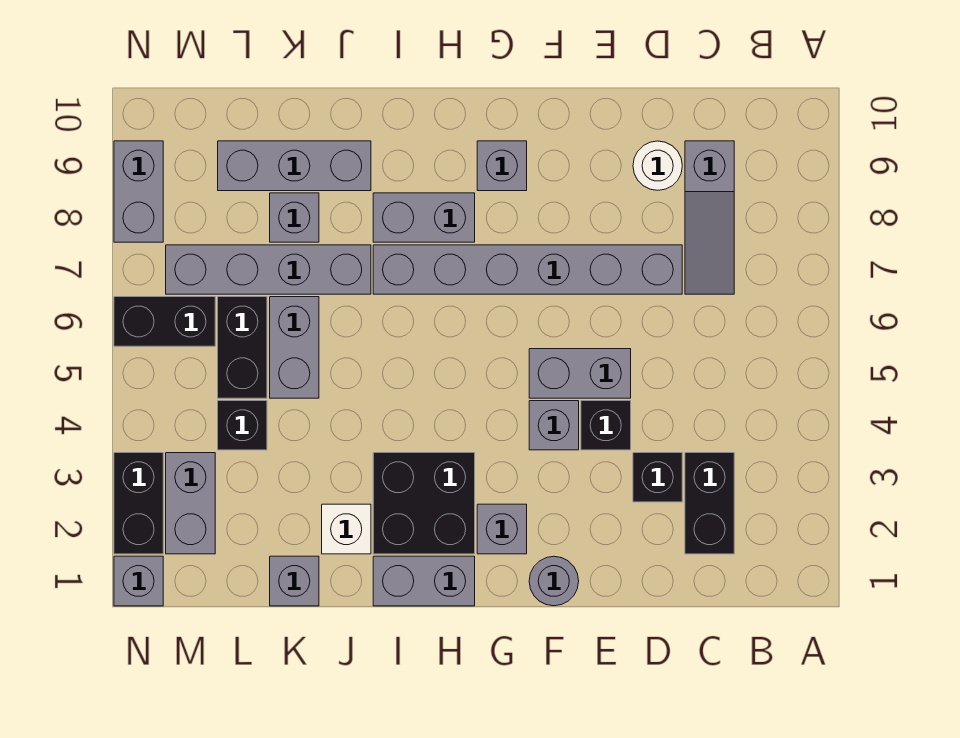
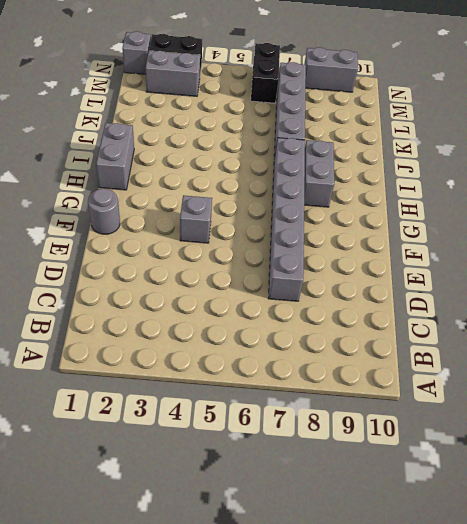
none -> black 1x2 brick [685,453,734,554]
none -> grey 1x3 slope [685,141,734,294]
none -> black 1x1 brick [633,453,682,502]

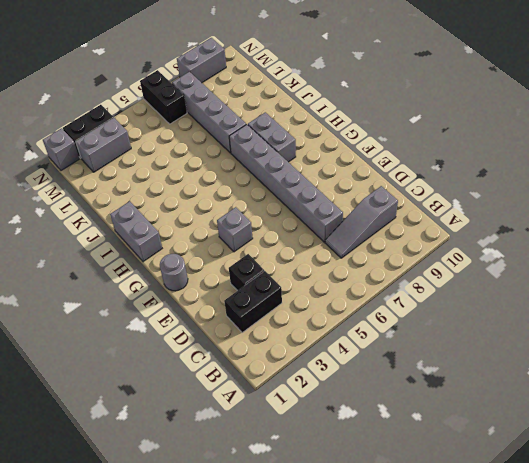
none -> white 1x1 round brick [633,141,682,190]
none -> black 1x1 brick [581,401,631,450]
none -> grey 1x2 brick [529,349,631,398]

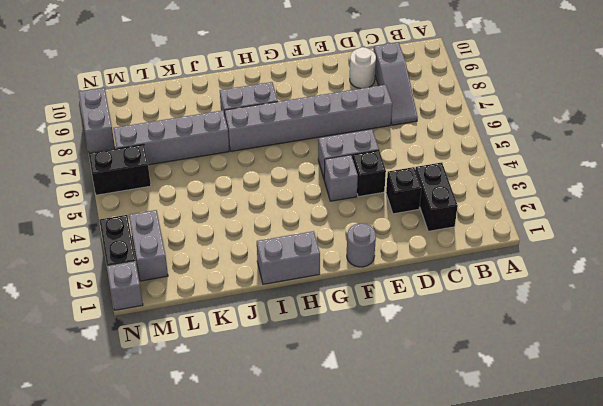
none -> grey 1x1 brick [477,504,527,554]
none -> grey 1x1 brick [477,141,527,191]
none -> black 2x2 brick [373,453,475,554]

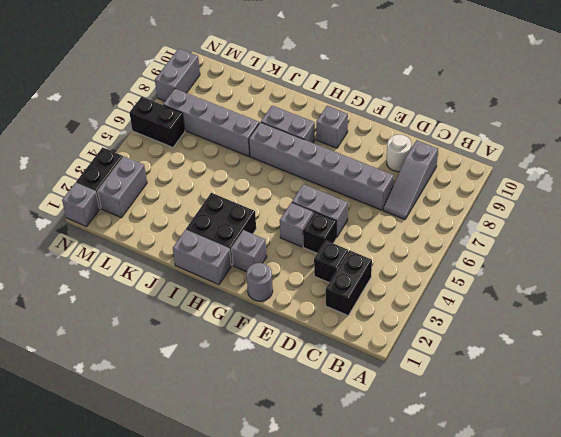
none -> white 1x1 brick [322,504,371,554]
none -> grey 1x3 brick [218,141,371,191]
none -> grey 1x1 brick [270,556,319,606]

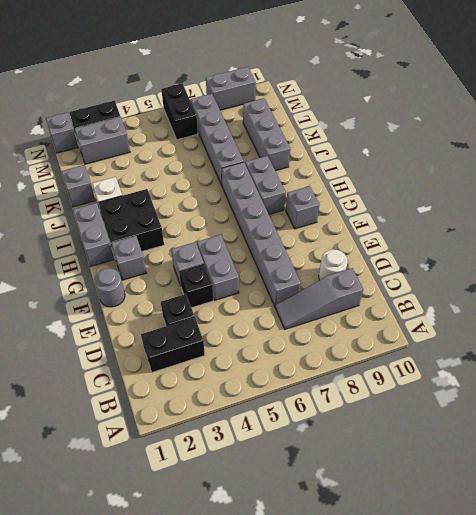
none -> grey 1x2 brick [270,297,319,398]
none -> grey 1x1 brick [270,193,319,242]
none -> black 1x1 brick [218,401,267,450]

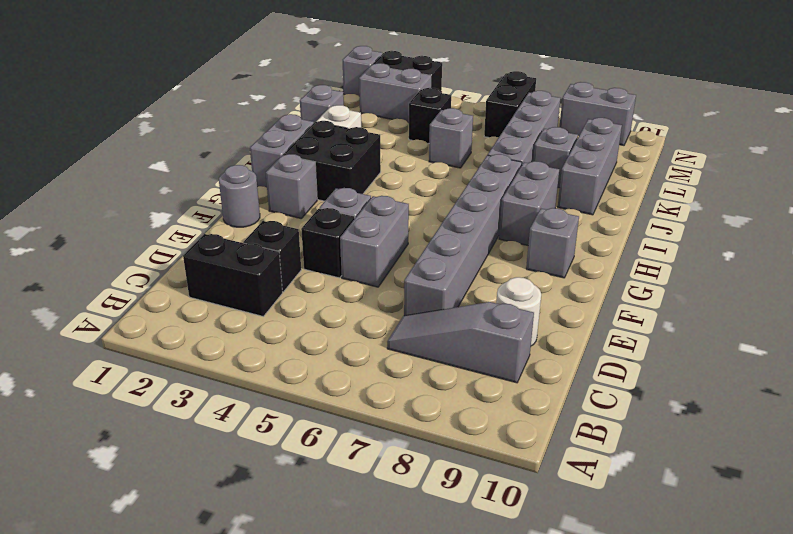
grey 1x1 brick [429,108,473,168] -> grey 1x2 brick [270,297,319,398]
none -> black 1x2 brick [218,297,267,398]

